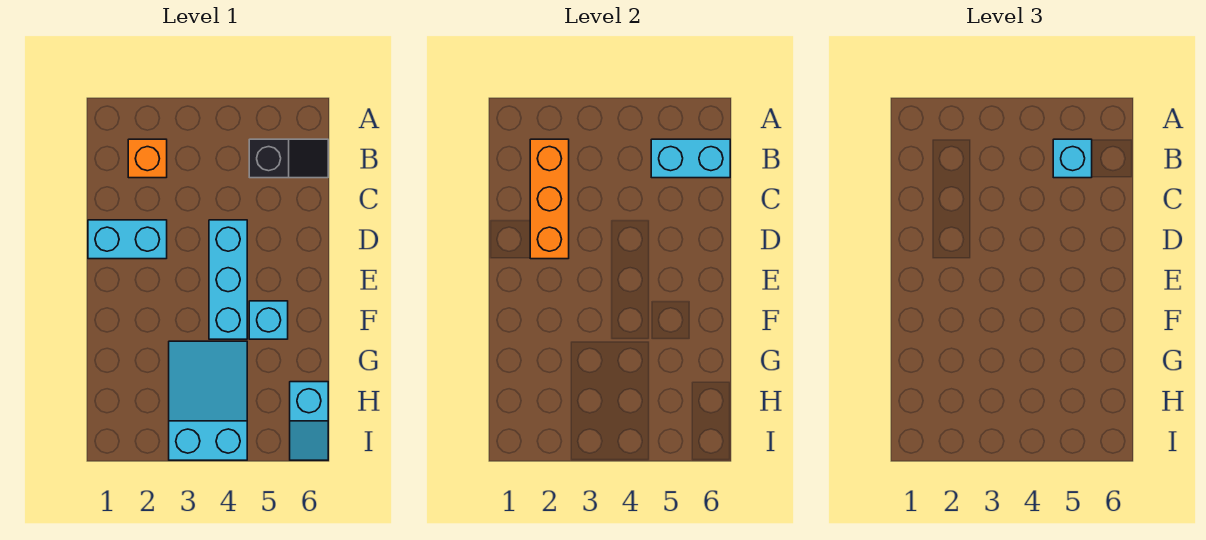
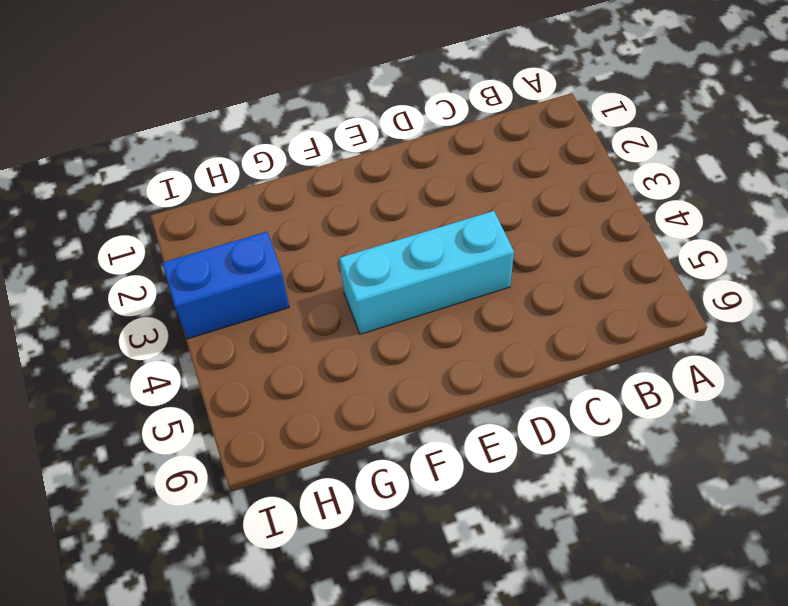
blue 1x2 brick [162,232,289,339] -> cyan 2x3 slope [169,341,247,460]
none -> orange 1x1 brick [128,139,167,178]
none -> black 1x2 slope [249,139,328,178]

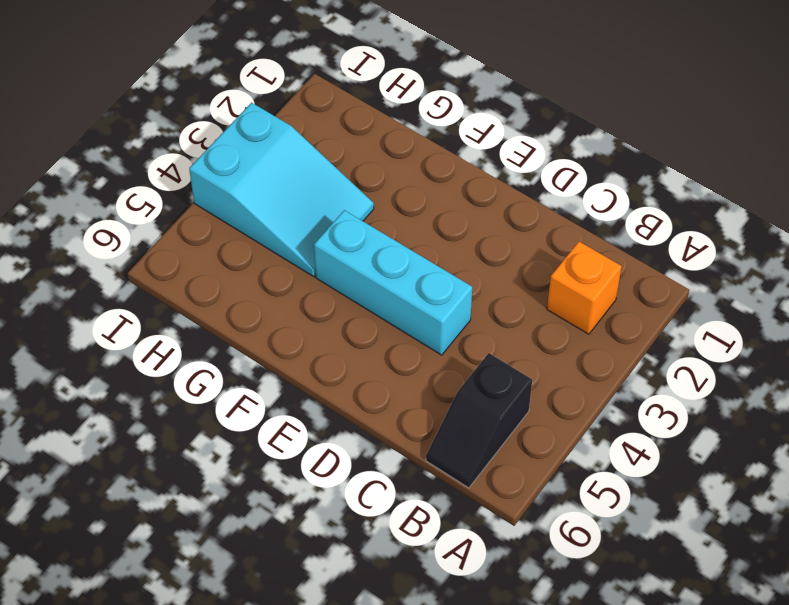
none -> cyan 1x2 brick [88,220,167,259]
none -> cyan 1x1 brick [249,301,288,339]

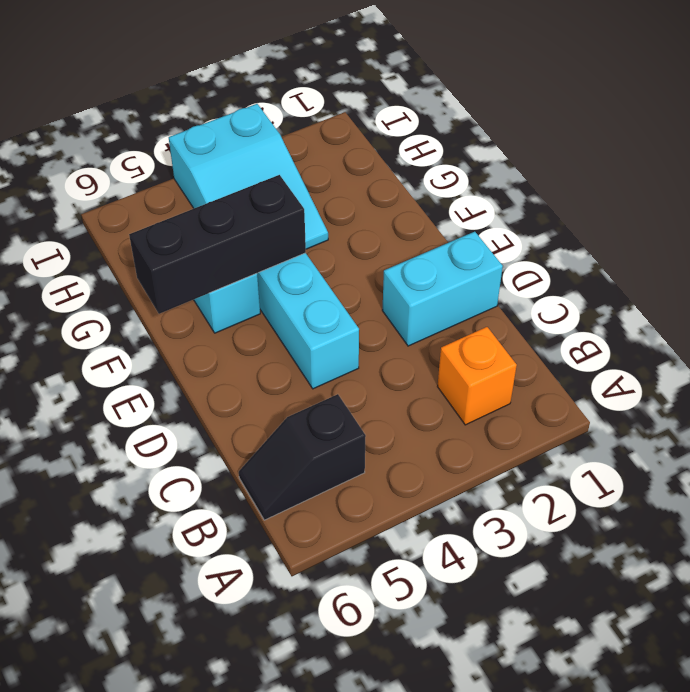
black 1x3 brick [129,175,306,314] -> none
none -> cyan 1x2 slope [290,382,328,460]
none -> orange 1x3 brick [530,139,569,259]

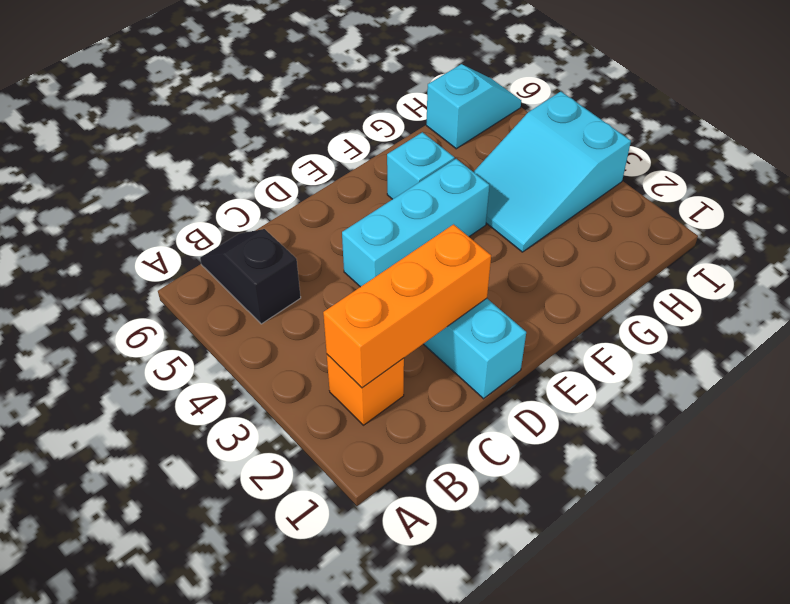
none -> cyan 1x2 brick [651,139,730,178]
none -> cyan 1x1 brick [1053,139,1092,178]

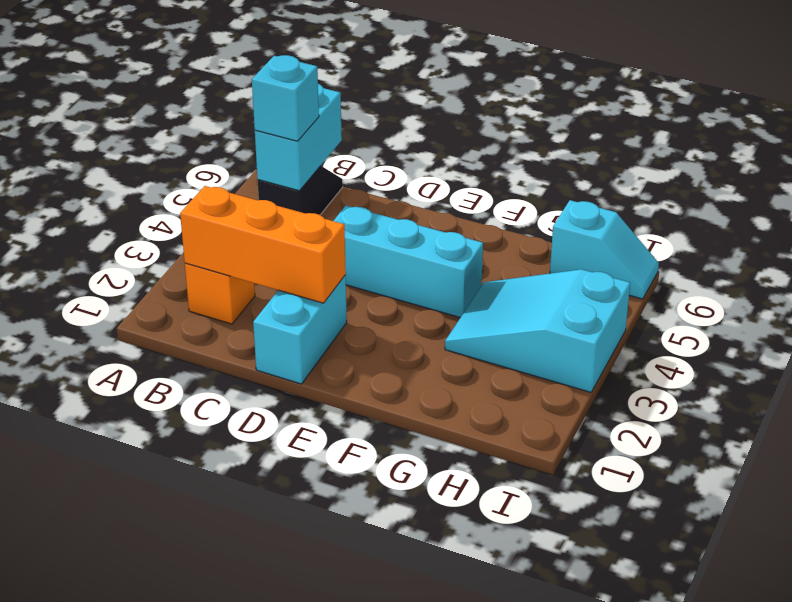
none -> cyan 1x1 brick [249,301,288,339]

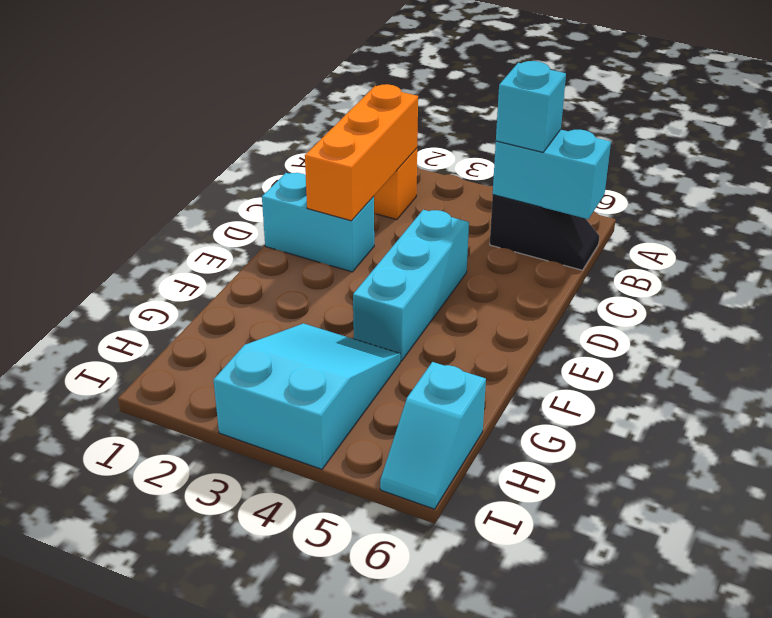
none -> cyan 1x1 brick [249,301,288,339]

